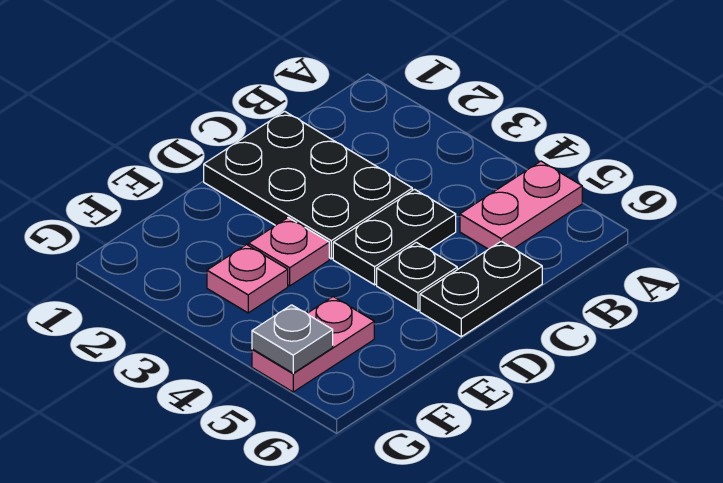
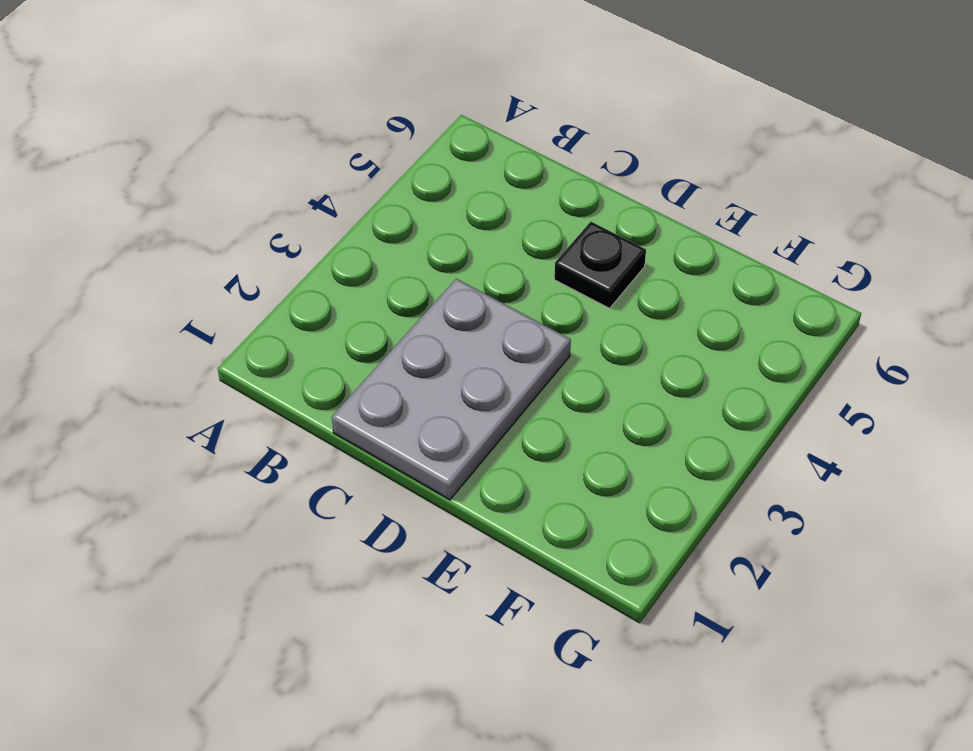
grey 2x3 plate [332,279,571,500] -> black 2x3 plate [204,111,412,259]
none -> pink 1x2 plate [460,161,582,249]
none -> black 1x2 plate [333,189,456,285]

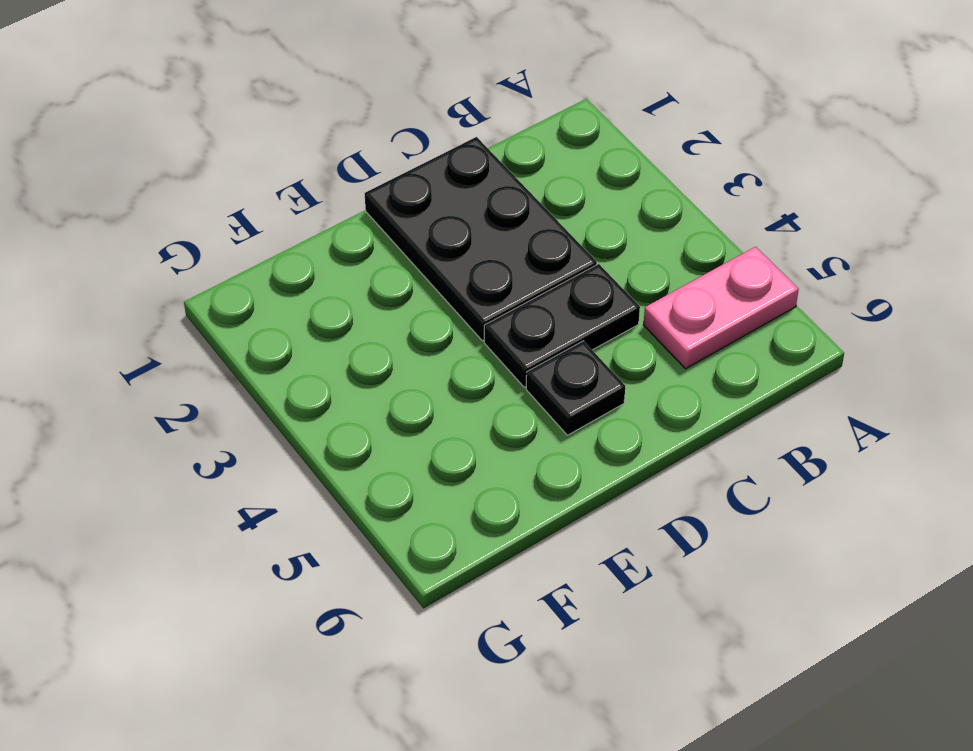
none -> black 1x2 plate [420,241,542,337]
none -> pink 1x1 plate [249,218,329,286]

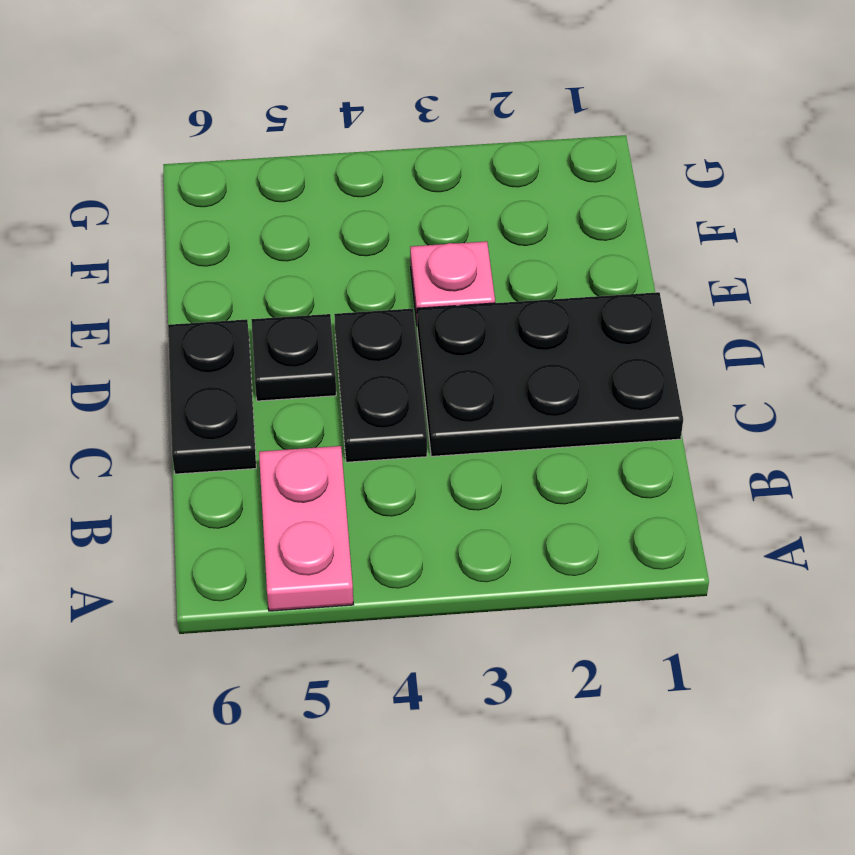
none -> pink 1x1 plate [207,245,288,313]
none -> pink 1x2 plate [252,297,374,392]

